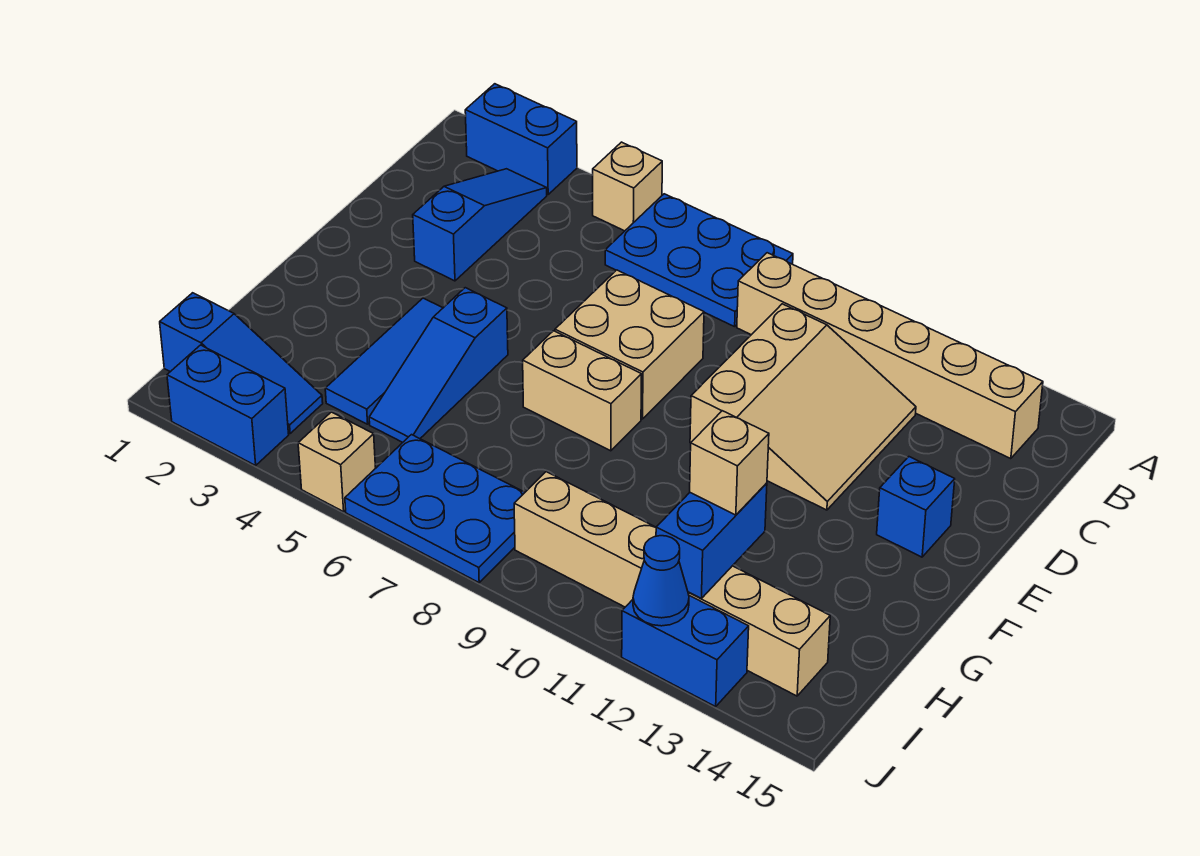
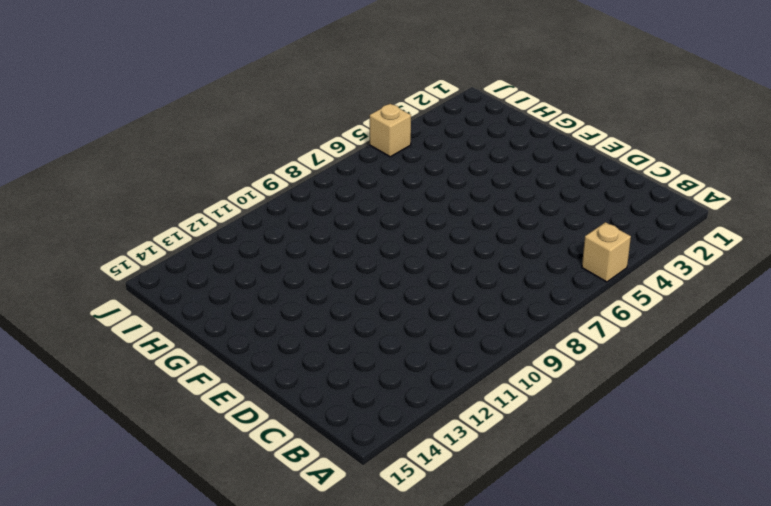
none -> blue 1x2 brick [465,84,577,194]
none -> blue 2x3 plate [605,194,793,327]
none -> blue 1x3 slope [413,169,547,281]

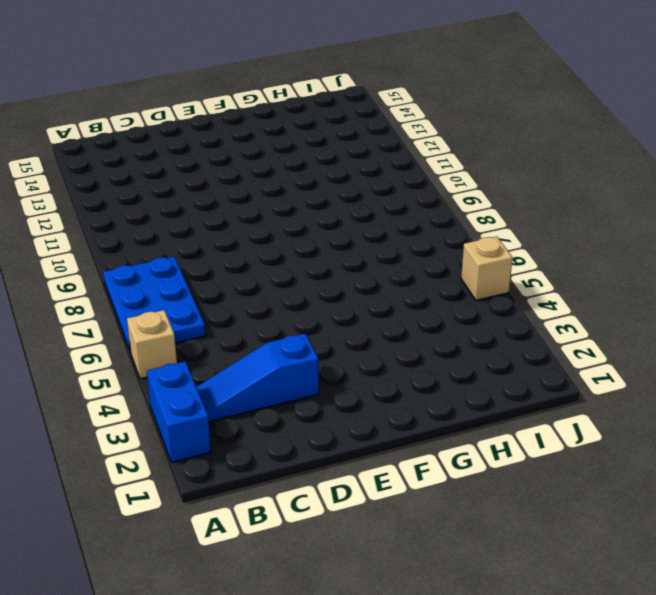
none -> tan 1x6 brick [737,253,1043,459]
none -> tan 3x3 slope [690,304,916,510]
none -> tan 2x2 brick [555,270,704,419]

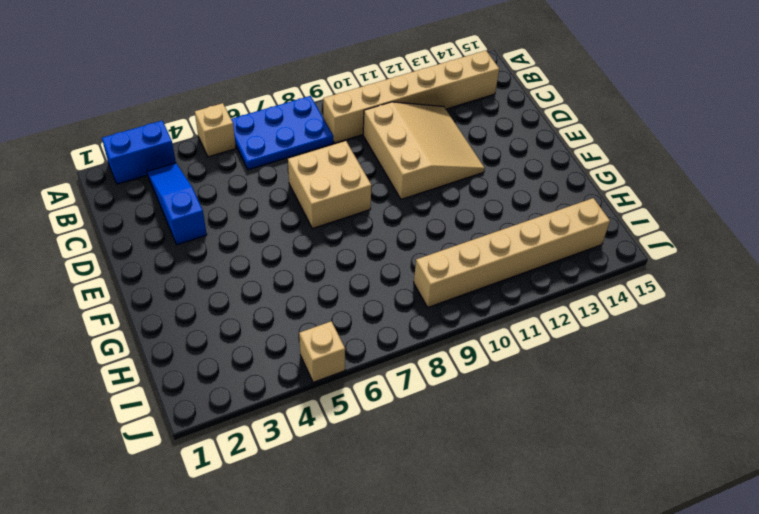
none -> blue 1x1 brick [877,457,955,557]
none -> blue 1x3 tile [325,298,443,424]
none -> blue 1x3 slope [369,288,508,442]

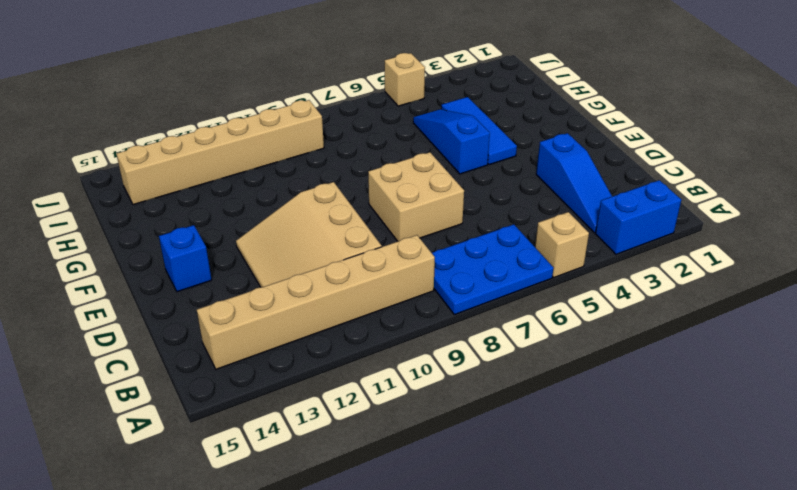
none -> tan 1x2 brick [523,331,642,451]
none -> blue 1x3 slope [160,293,323,433]
none -> blue 2x3 plate [345,435,525,583]

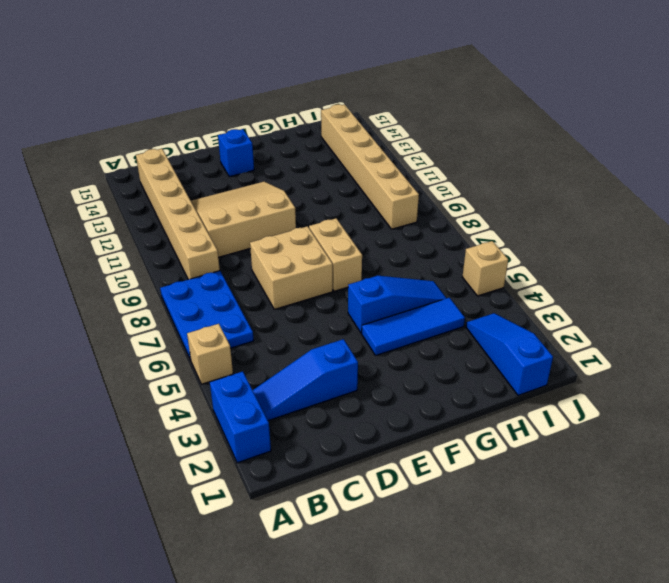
none -> blue 2x3 plate [345,435,525,583]
none -> blue 1x2 brick [167,345,289,465]
none -> blue 1x2 brick [622,596,749,707]

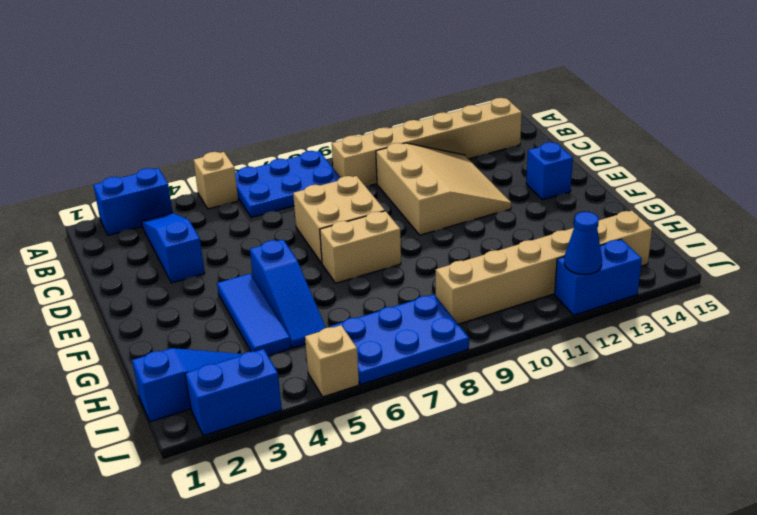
none -> blue 1x2 brick [656,483,767,598]
none -> tan 1x1 brick [690,411,769,515]

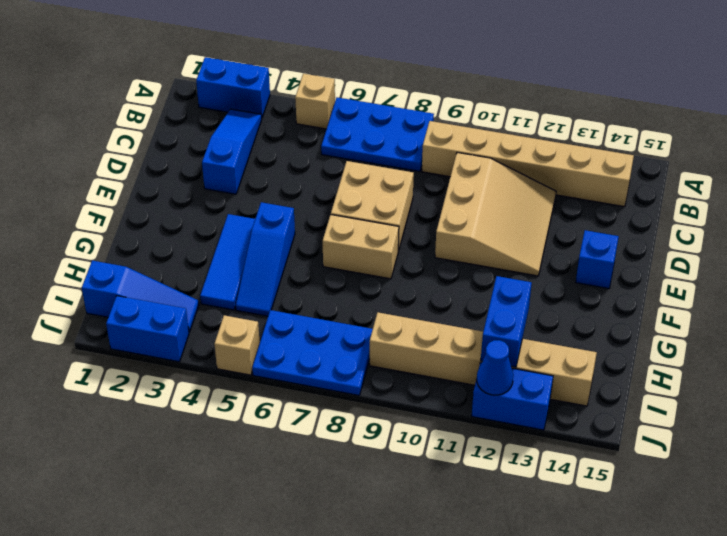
none -> tan 1x1 brick [690,411,769,515]

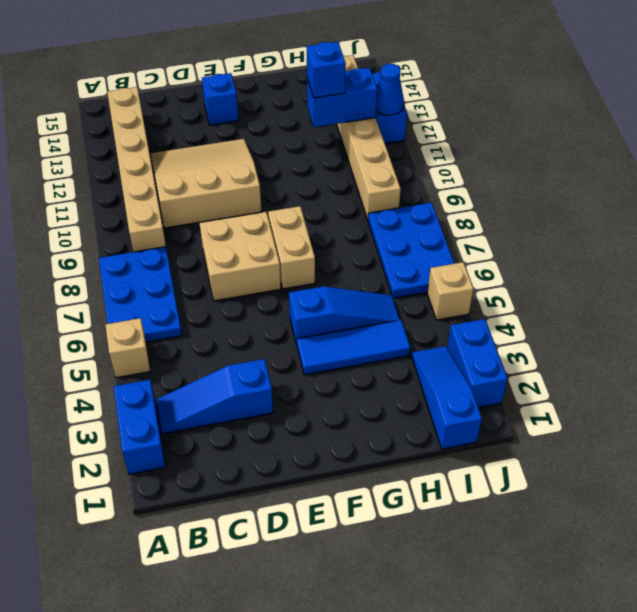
blue 1x1 brick [307,42,346,98] -> tan 1x1 brick [690,411,769,515]

